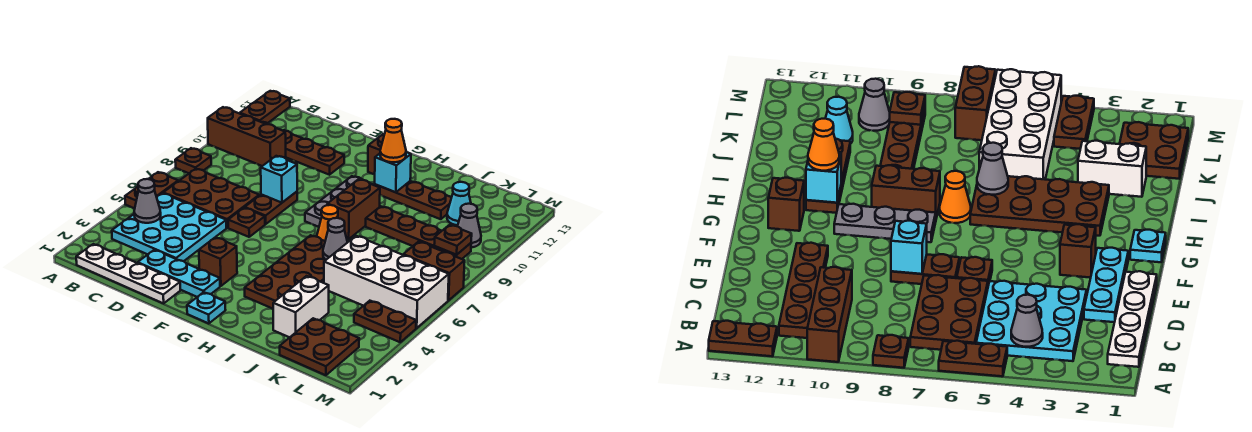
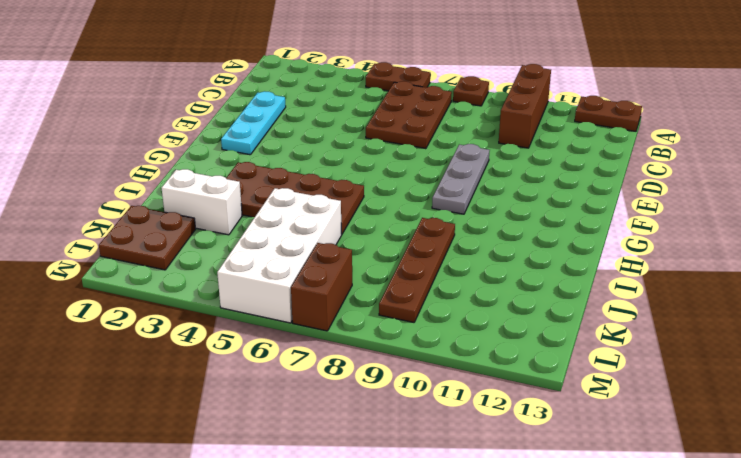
grey 1x3 plate [432,144,490,214] -> grey 1x3 plate turned to [305,176,373,227]
none -> white 1x4 plate [76,244,180,303]
none -> cyan 3x3 plate [112,193,226,261]
none -> brown 1x4 plate [262,122,344,175]
none -> brown 1x1 plate [228,208,265,237]

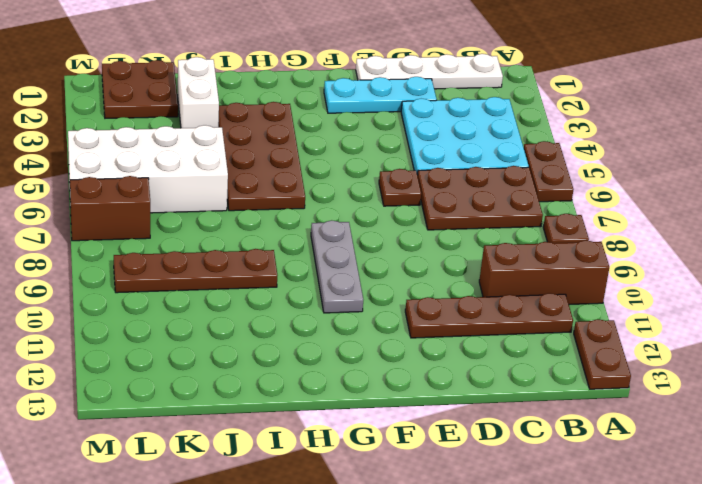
none -> brown 1x2 plate [245,192,297,224]
none -> brown 1x1 brick [199,237,237,286]
none -> cyan 1x1 plate [187,292,225,324]
none -> brown 1x1 brick [368,134,384,174]

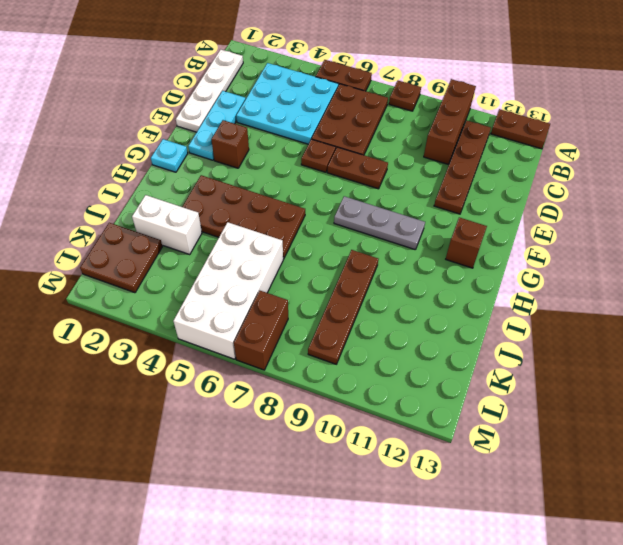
none -> orange 1x1 cone [317,205,338,241]
none -> brown 1x2 brick [327,179,380,239]
none -> brown 1x3 plate [375,181,452,219]
none -> cyan 1x1 cone [447,182,471,225]

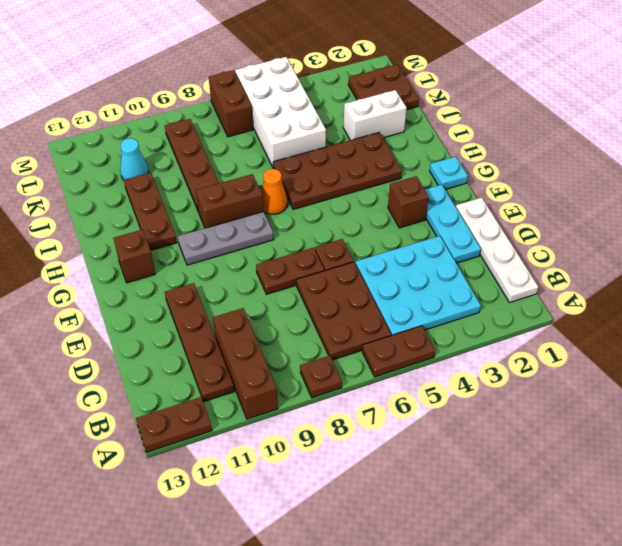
none -> brown 1x2 plate [354,301,416,342]
none -> grey 1x1 cone [458,204,481,248]
none -> grey 1x1 cone [134,179,161,223]
none -> cyan 1x1 brick [261,156,297,203]

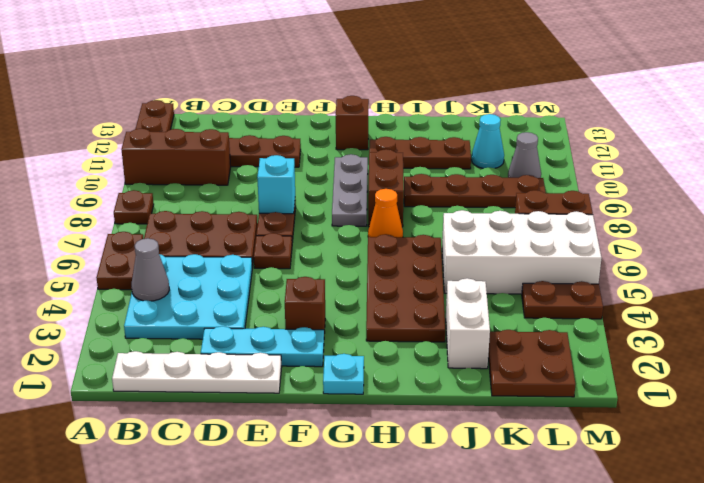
none -> cyan 1x1 brick [375,152,411,192]
none -> grey 1x1 cone [323,218,348,260]
none -> brown 1x1 plate [434,225,472,255]
none -> orange 1x1 cone [380,119,406,162]

